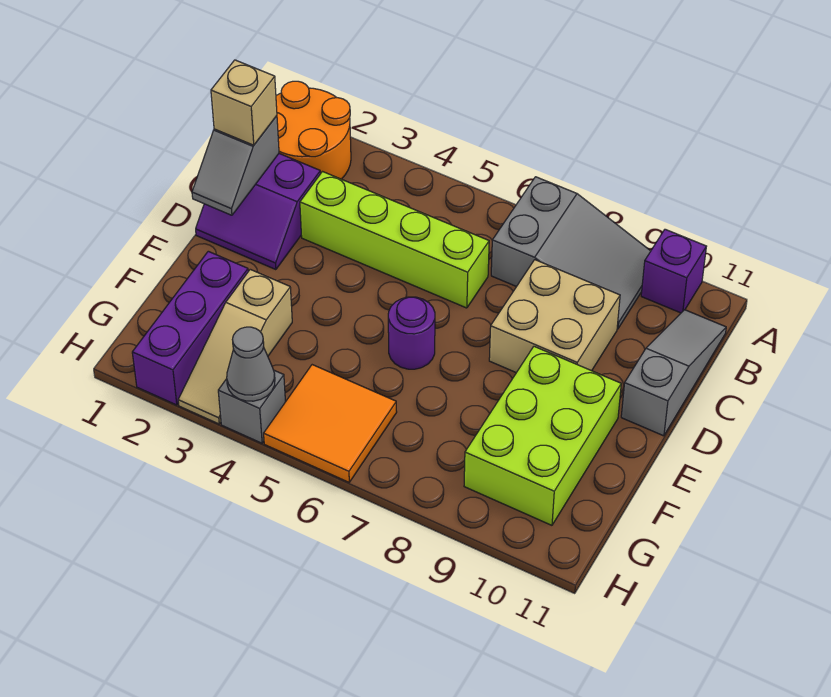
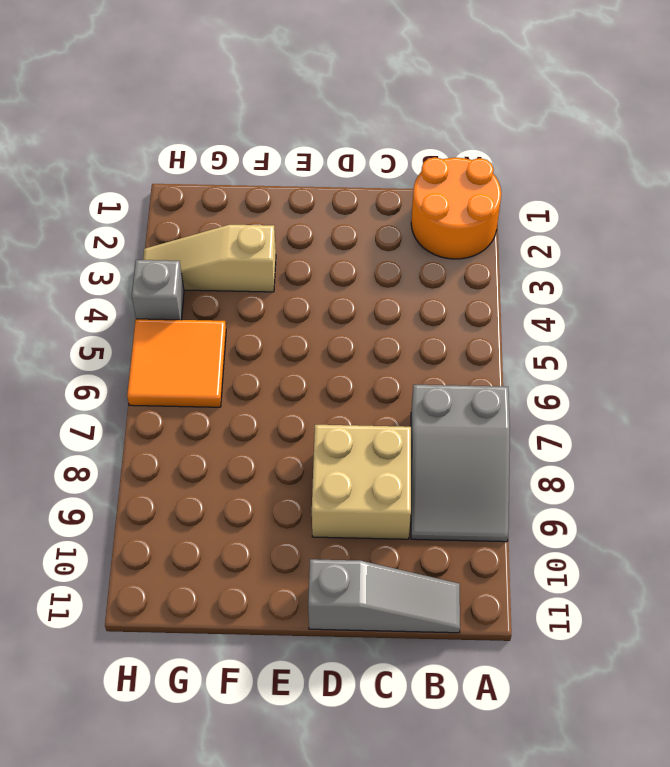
none -> purple 1x1 brick [641,229,706,313]
none -> purple 2x2 slope [196,154,321,270]
none -> lime 1x4 brick [300,172,489,308]

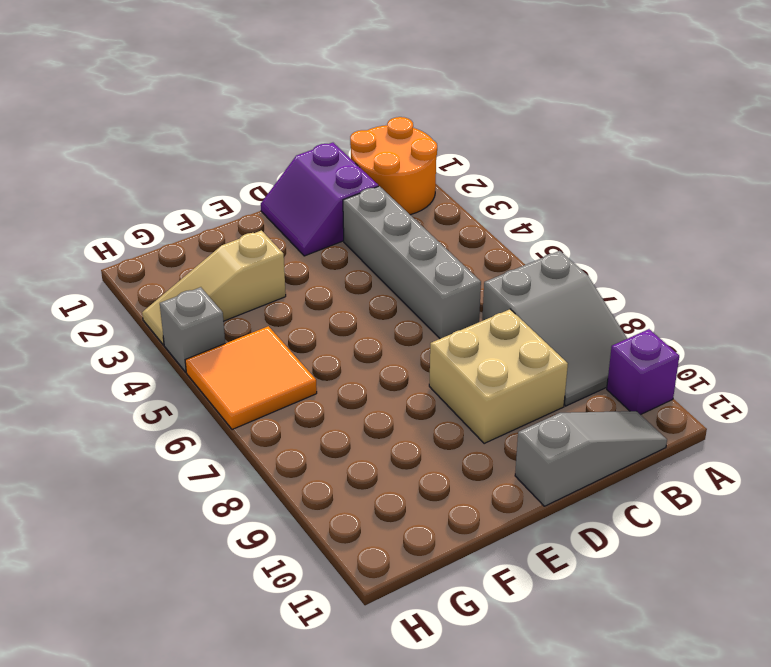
grey 1x4 brick [343,186,481,339] -> lime 1x4 brick [300,172,489,308]
none -> purple 1x1 round brick [388,297,435,369]
none -> lime 2x3 brick [464,346,621,525]
none -> purple 1x3 brick [132,251,248,405]

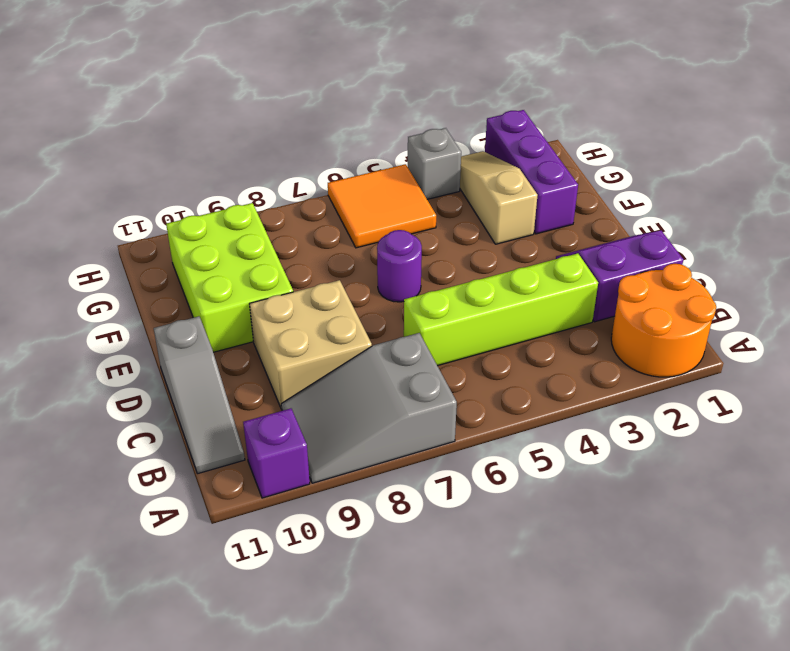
none -> grey 1x2 slope [192,116,279,215]
none -> grey 1x1 cone [227,327,275,401]
none -> tan 1x1 brick [211,60,277,145]

